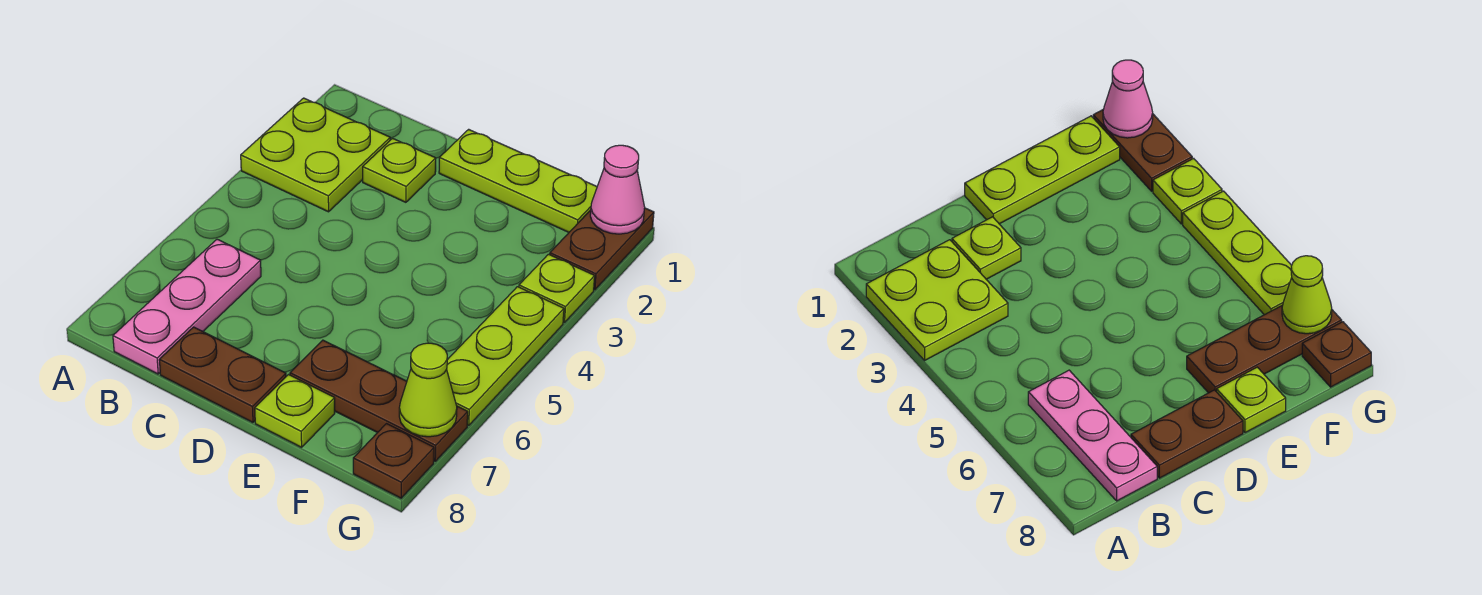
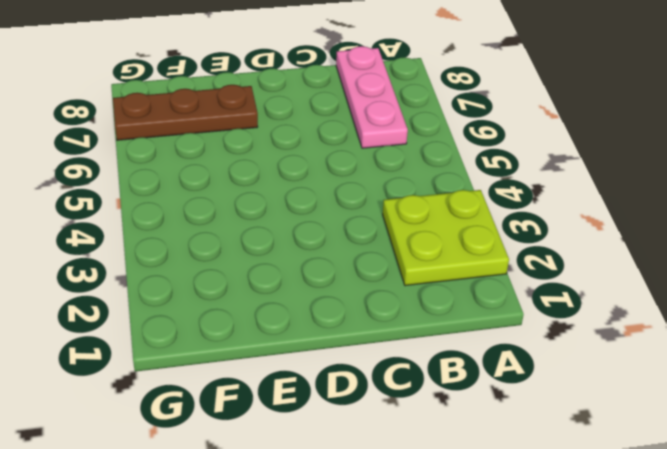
none -> lime 1x1 plate [363,138,436,202]
none -> brown 1x2 plate [159,327,286,423]
none -> lime 1x3 plate [439,129,597,232]

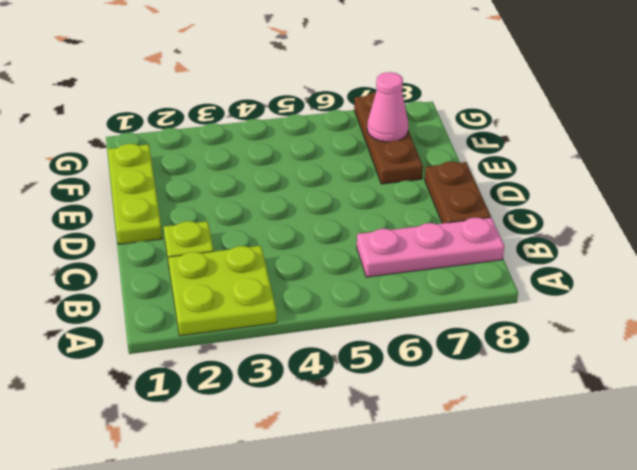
pink 1x1 cone [367,72,408,142] -> pink 1x1 cone moved to [590,145,645,234]
none -> lime 1x1 plate [255,375,335,447]
none -> brown 1x2 plate [550,208,654,290]
none -> lime 1x1 plate [519,254,595,323]

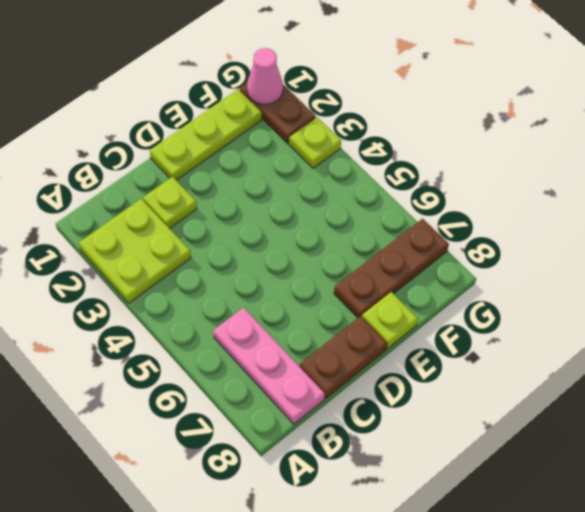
none -> lime 1x3 plate [447,287,564,426]
none -> brown 1x1 plate [353,424,434,498]
none -> lime 1x1 cone [399,343,457,437]

